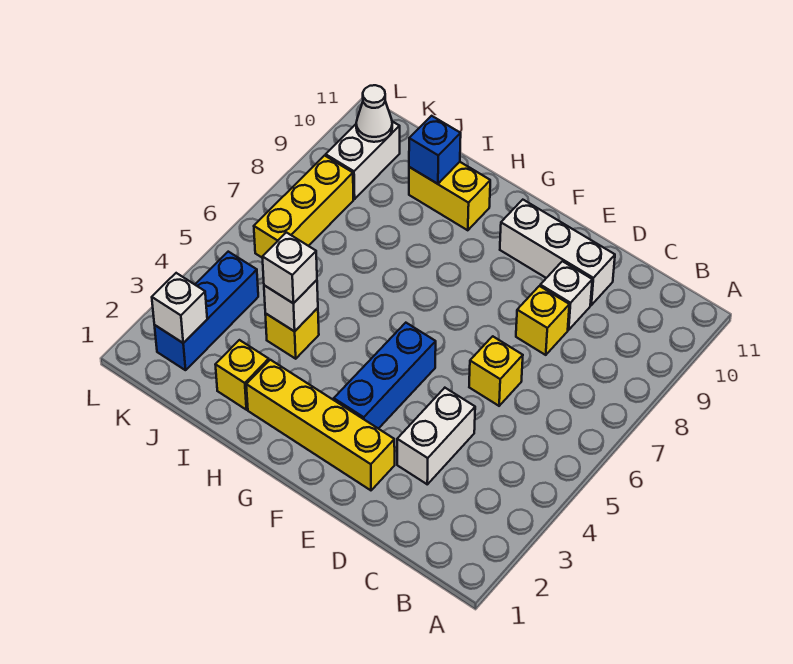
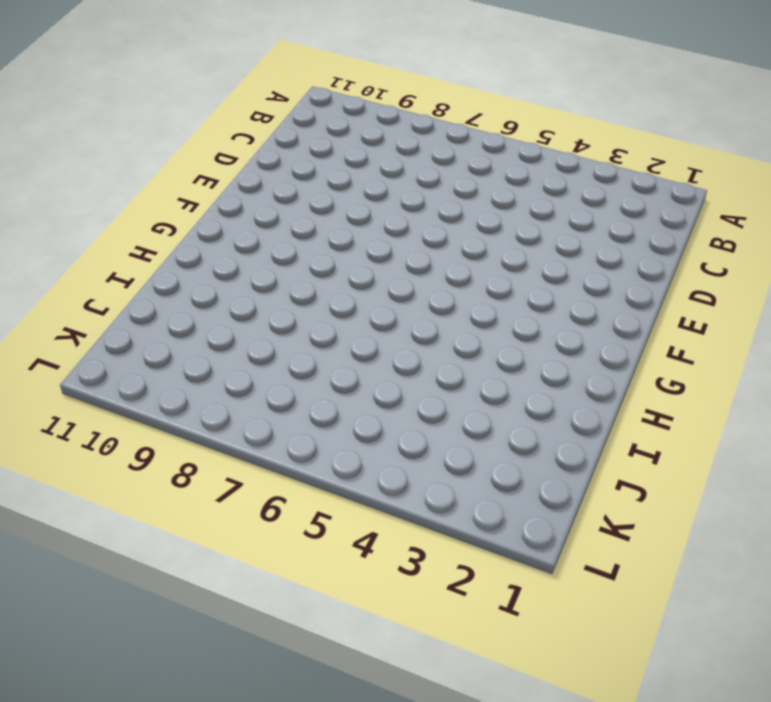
none -> white 1x2 brick [397,388,475,484]
none -> yellow 1x1 brick [469,336,523,406]
none -> yellow 1x1 brick [516,286,569,355]

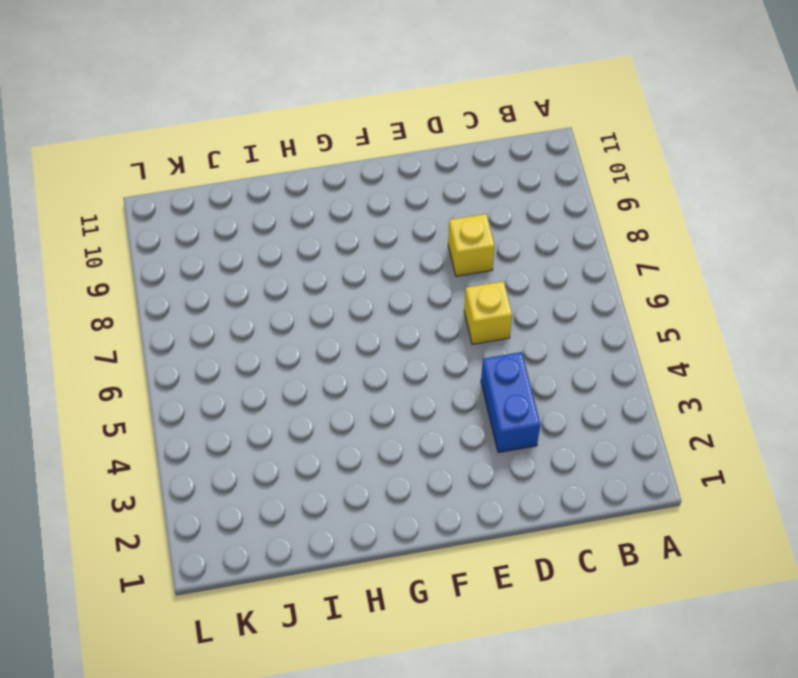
blue 1x2 brick [481,352,540,453] -> white 1x2 brick [397,388,475,484]
none -> white 1x1 brick [540,261,592,330]
none -> white 1x3 brick [500,200,615,305]
none -> yellow 1x4 brick [246,360,395,490]

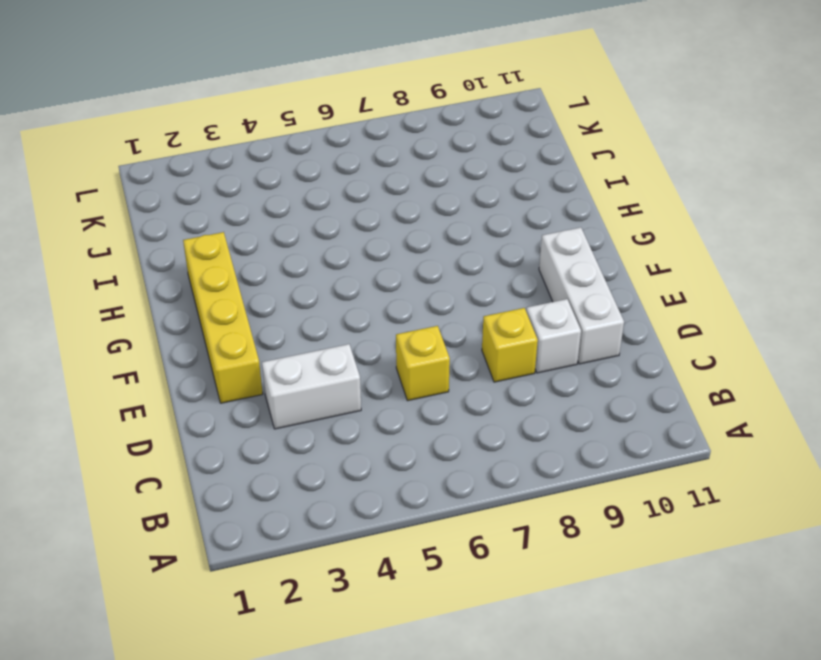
none -> blue 1x3 brick [334,323,436,429]
none -> yellow 1x2 brick [409,162,490,230]
none -> yellow 1x1 brick [215,340,269,410]

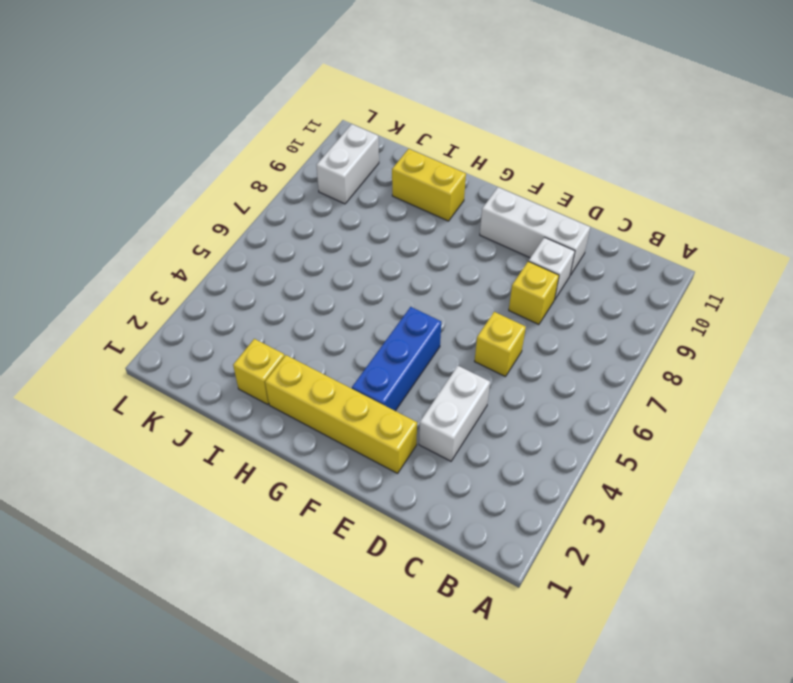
none -> yellow 1x1 brick [265,308,319,359]
none -> blue 1x3 brick [155,252,258,370]
none -> yellow 1x3 brick [254,156,353,257]

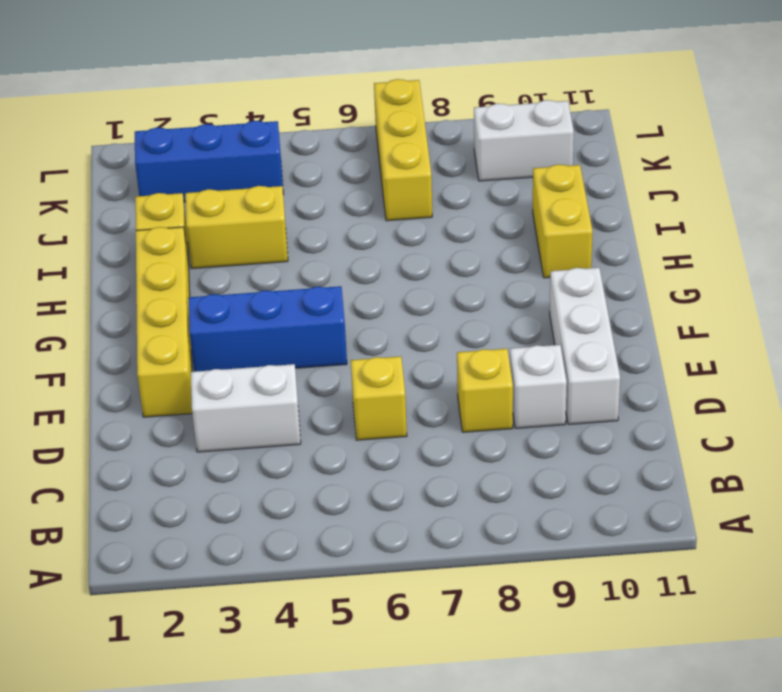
yellow 1x2 brick [185,186,288,269] -> yellow 1x1 brick [265,308,319,359]
yellow 1x3 brick [374,79,432,221] -> yellow 1x3 brick turned to [254,156,353,257]
none -> white 1x1 brick [264,280,318,331]
none -> blue 1x1 brick [409,116,461,184]
none -> white 1x1 brick [152,273,207,343]

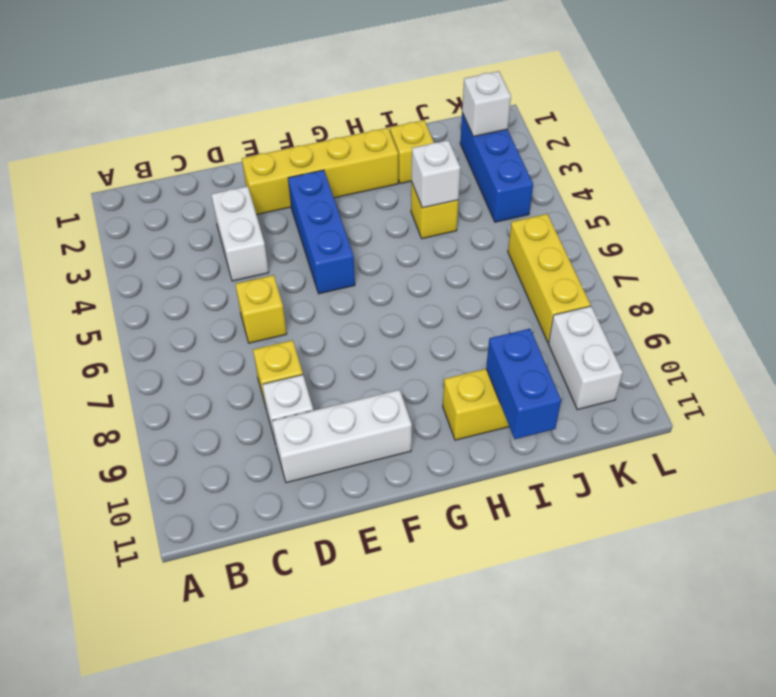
blue 1x2 brick [486,329,561,439] -> blue 1x1 brick [409,116,461,184]
none -> white 1x1 cone [356,85,392,142]
none -> white 1x1 brick [262,232,317,304]

